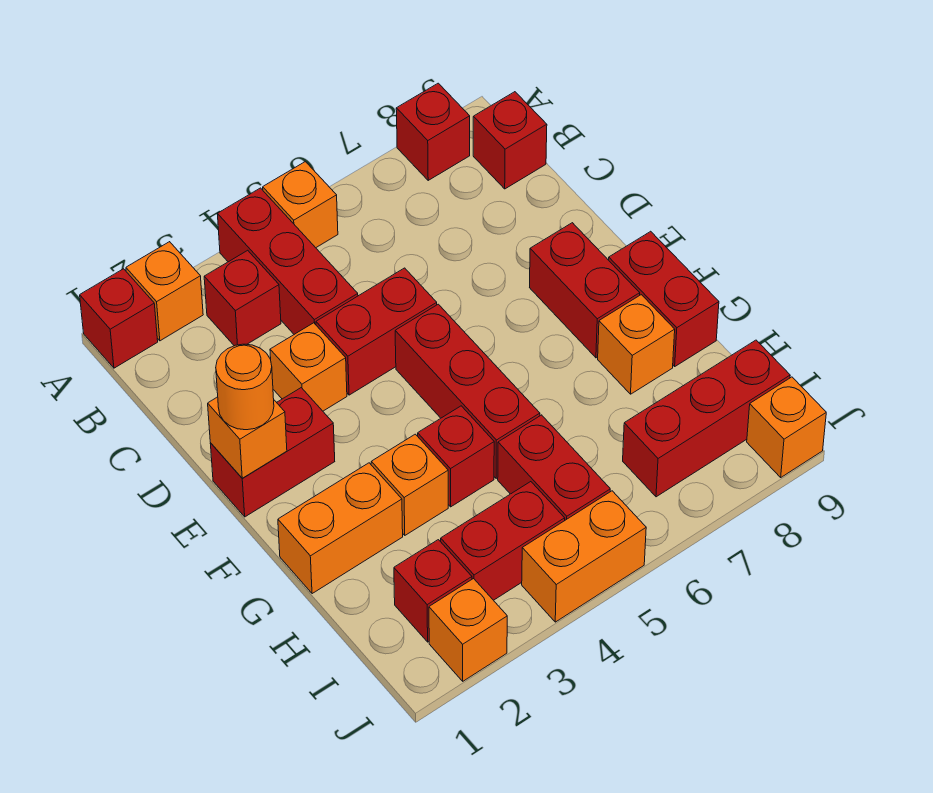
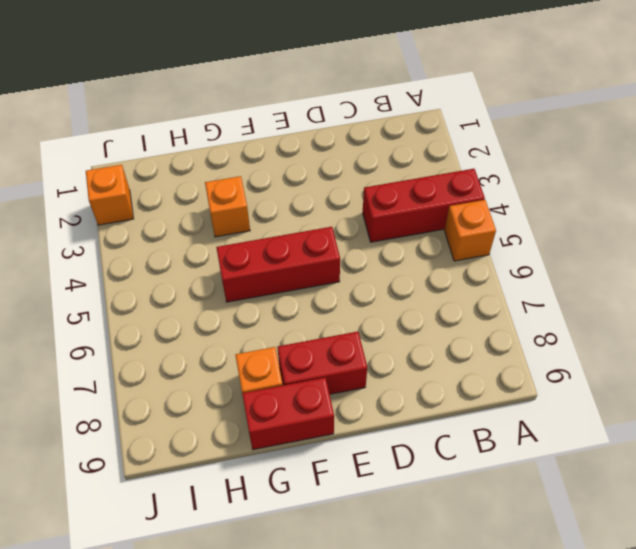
none -> red 1x1 brick [80,269,158,368]
none -> orange 1x1 brick [126,242,203,341]
none -> red 1x1 brick [396,83,470,180]

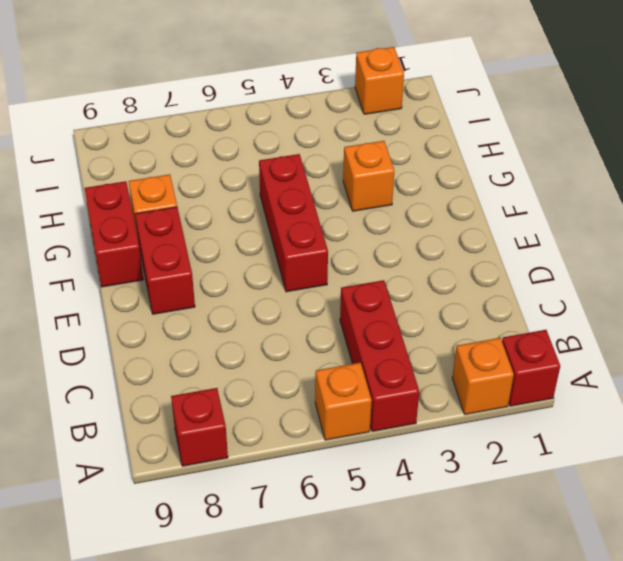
none -> red 1x1 brick [204,250,281,346]
none -> red 1x1 brick [473,92,547,189]
none -> orange 1x1 brick [270,323,347,411]

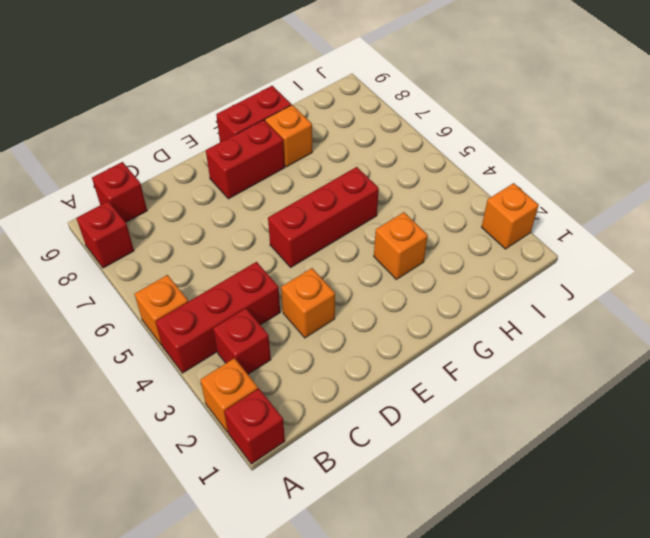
none -> red 1x2 brick [316,268,437,395]
none -> red 1x2 brick [210,388,335,517]
none -> orange 1x2 brick [278,463,403,594]

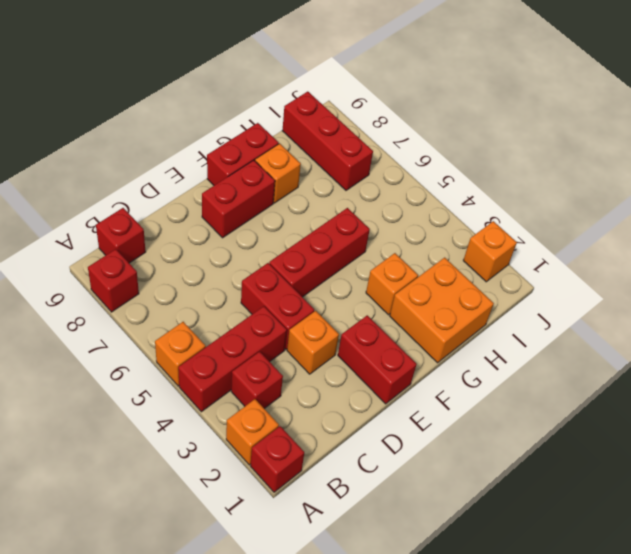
orange 2x2 brick [390,258,494,363] -> orange 1x2 brick [278,463,403,594]
none -> red 1x1 brick [418,406,494,507]
none -> red 1x2 brick [498,415,610,520]
none -> red 1x1 brick [394,540,472,642]

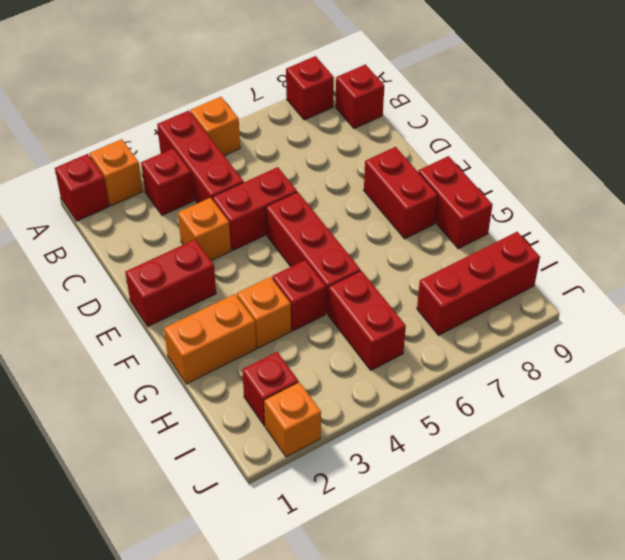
none -> orange 1x1 brick [598,295,675,394]
none -> red 1x2 brick [441,482,565,600]
none -> orange 1x2 brick [522,491,646,622]

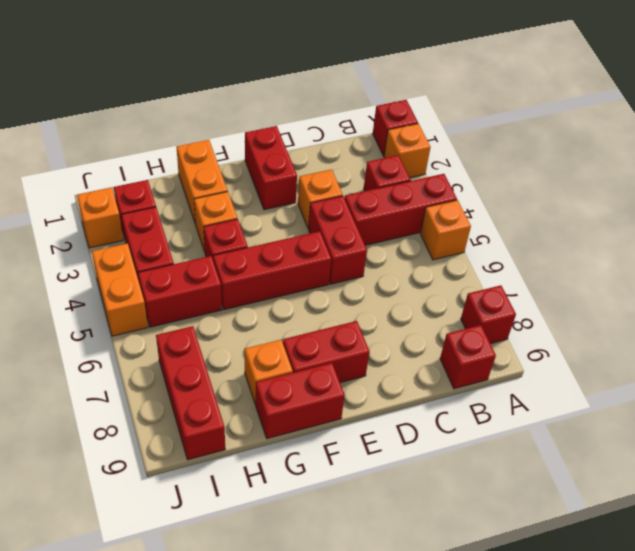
none -> orange 1x1 brick [747,377,826,477]
none -> orange 1x1 brick [208,397,287,478]
none -> orange 1x1 round brick [216,344,274,430]

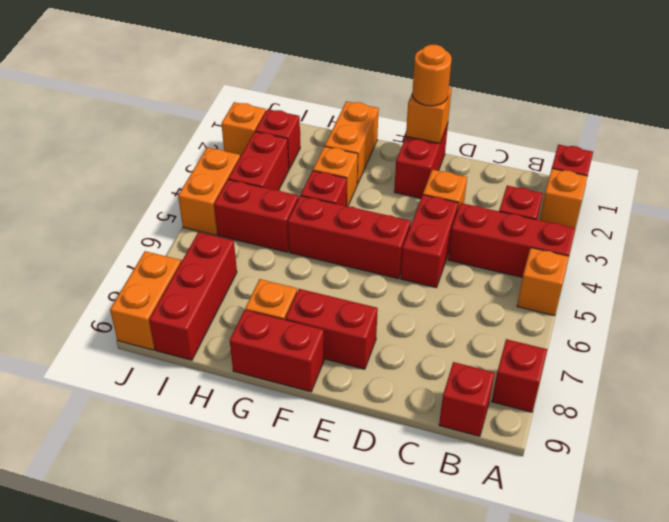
orange 1x2 brick [110,251,181,350] -> orange 1x1 brick [747,377,826,477]

